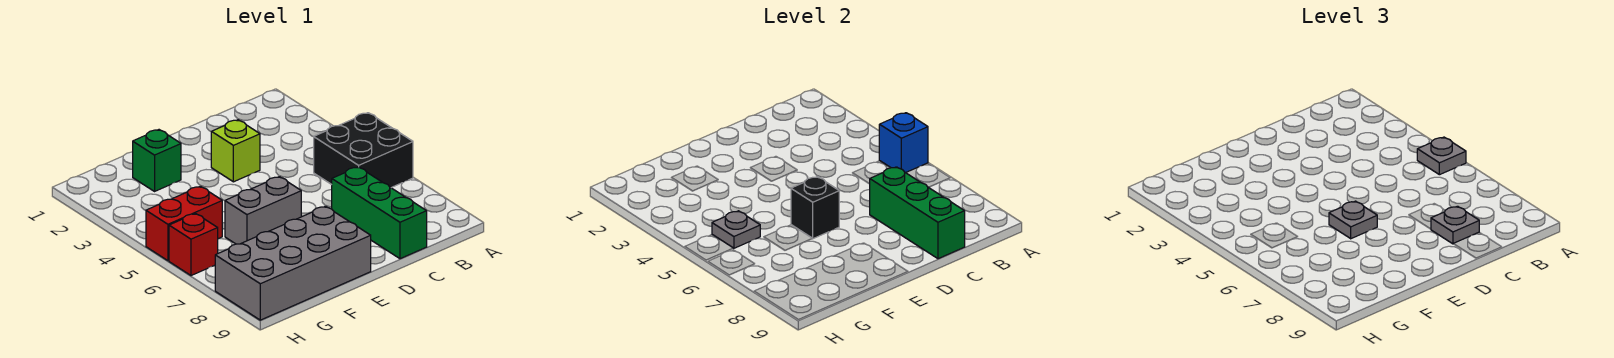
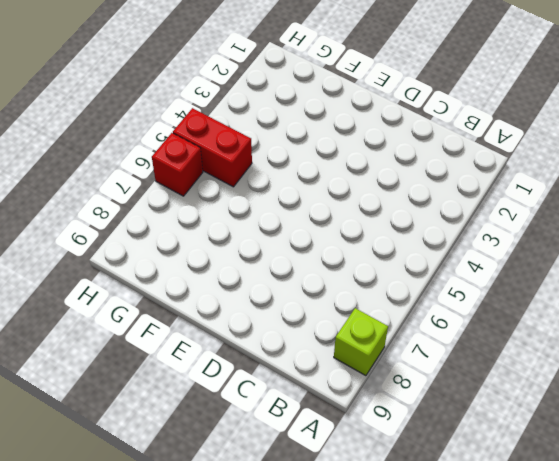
lime 1x1 brick [334,308,388,376] -> lime 1x1 brick moved to [211,120,260,182]
none -> black 2x2 brick [314,113,413,188]
none -> green 1x3 brick [332,167,427,259]
none -> grey 1x2 brick [225,177,301,244]

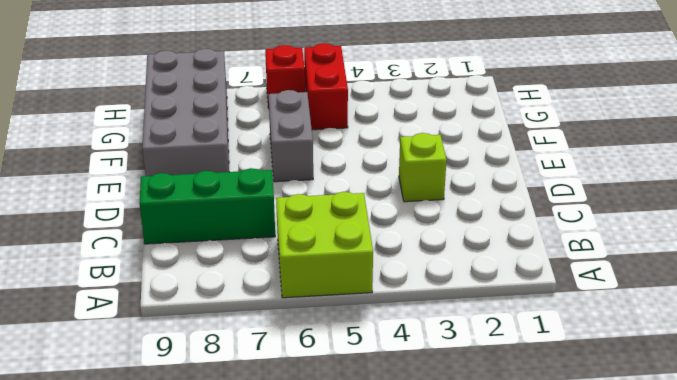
lime 2x2 brick [276,192,373,298] -> black 2x2 brick [314,113,413,188]
none -> green 1x1 brick [133,130,181,191]
none -> blue 1x1 brick [879,113,928,173]
none -> green 1x3 brick [870,167,965,259]

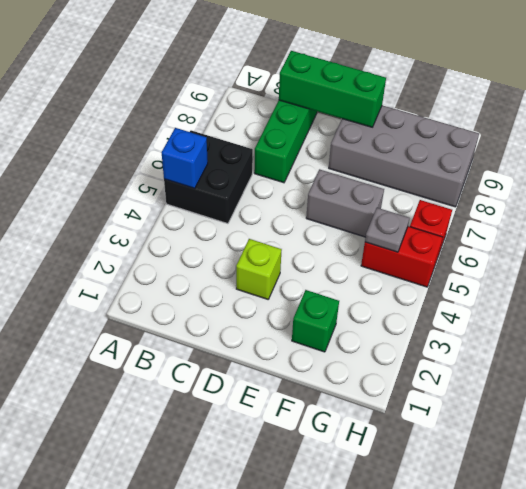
green 1x3 brick [279,51,386,127] -> green 1x3 brick turned to [870,167,965,259]
none -> black 1x1 brick [791,177,839,239]
none -> grey 1x1 plate [1417,137,1466,175]
none -> grey 1x1 plate [1431,206,1479,244]

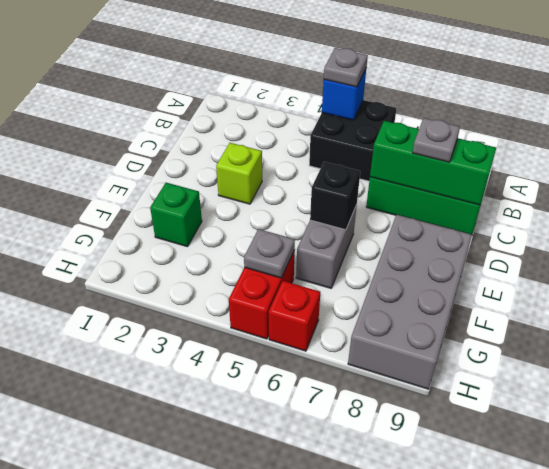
none -> grey 1x1 plate [1329,201,1377,239]

